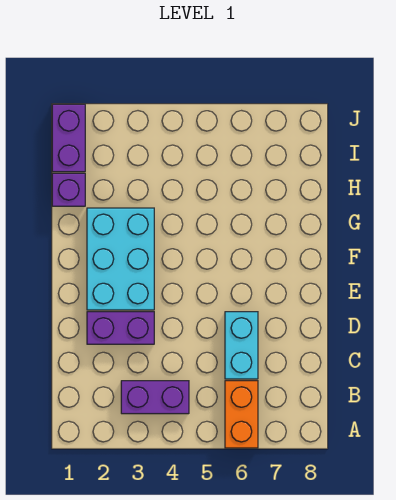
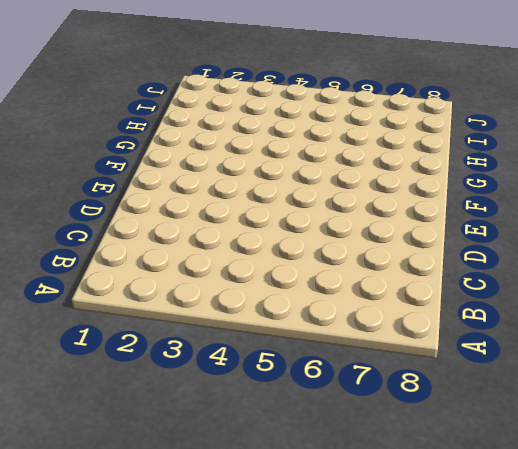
none -> orange 1x2 brick [225,381,258,448]
none -> purple 1x2 brick [121,381,189,414]

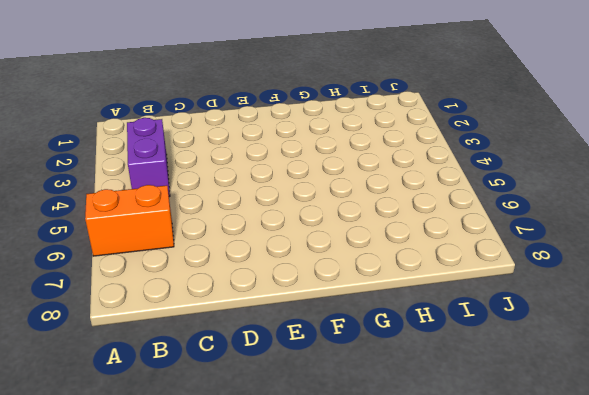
none -> cyan 1x2 brick [225,312,258,379]
none -> purple 1x2 brick [87,312,154,344]

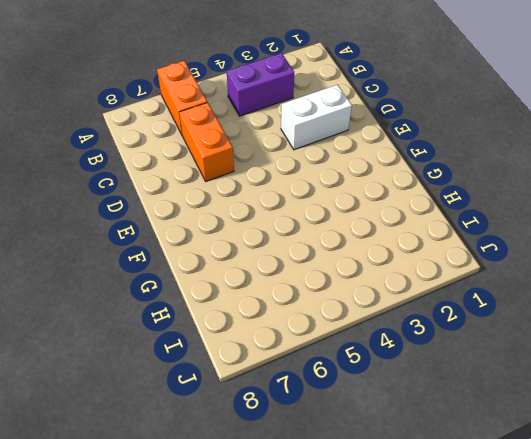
orange 1x2 brick [179,102,234,181] -> cyan 1x2 brick [225,312,258,379]
white 1x2 brick [281,85,352,150] -> purple 1x2 brick [87,312,154,344]
none -> cyan 2x3 brick [87,208,154,310]
none -> purple 1x1 brick [52,173,85,206]

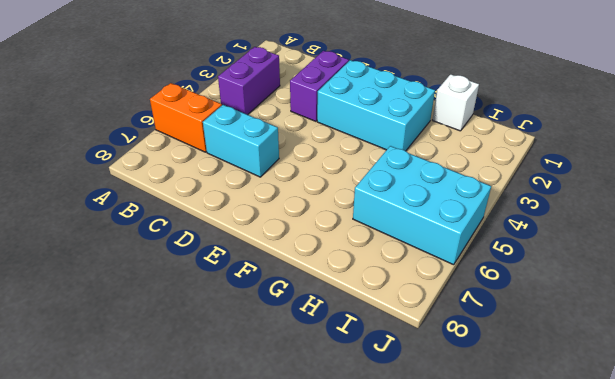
white 1x1 brick [433,74,479,131] -> purple 1x1 brick [52,173,85,206]
cyan 2x3 brick [353,146,491,265] -> none
none -> purple 1x2 brick [52,104,85,172]

